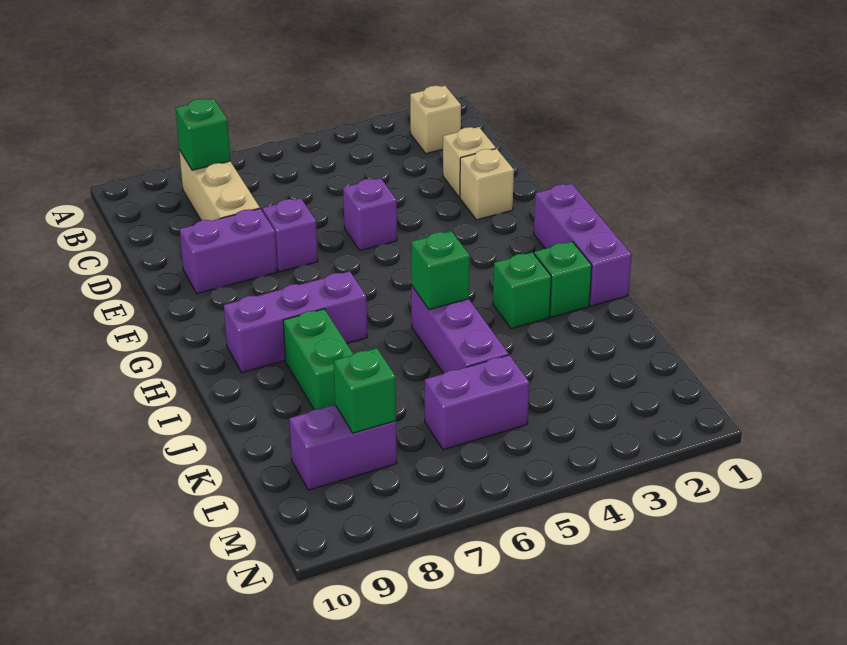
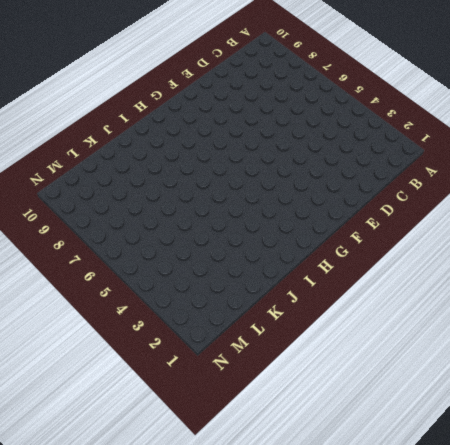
none -> tan 1x1 brick [410,86,461,154]
none -> tan 1x3 brick [179,150,260,221]
none -> tan 1x1 brick [443,127,496,197]

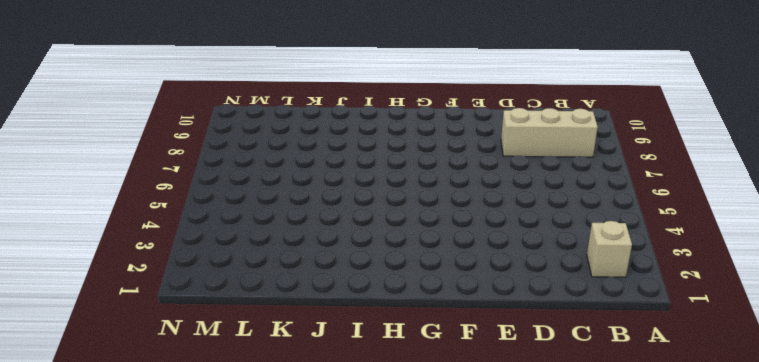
none -> tan 1x1 brick [443,127,496,197]
none -> tan 1x1 brick [460,149,514,220]
none -> purple 1x1 brick [343,178,397,251]

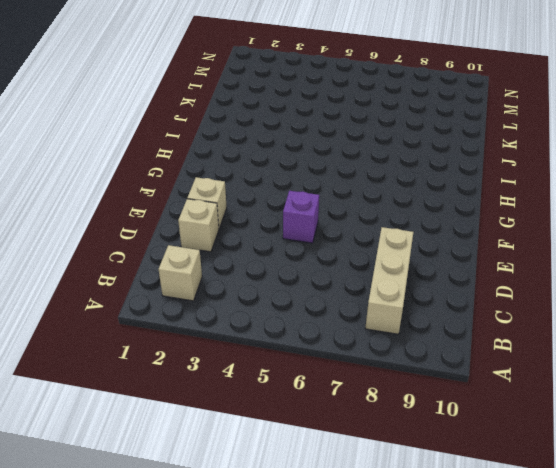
none -> purple 1x1 brick [262,198,318,272]
none -> purple 1x2 brick [180,209,277,294]
none -> purple 1x3 brick [534,184,632,306]

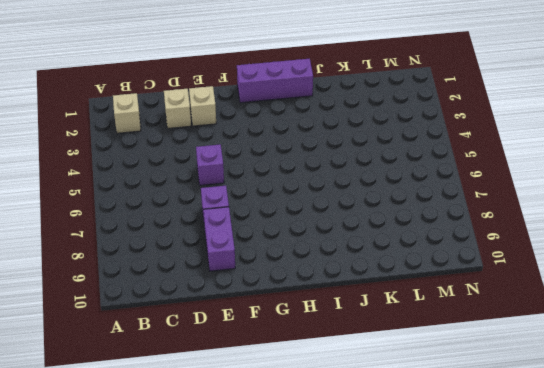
none -> tan 1x3 brick [179,150,260,221]
none -> purple 1x3 brick [224,271,367,372]
none -> green 1x1 brick [534,241,592,317]

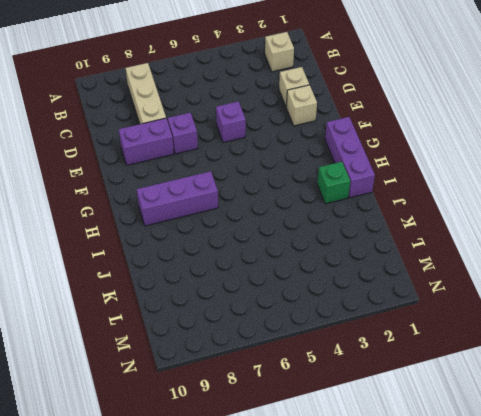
none -> green 1x1 brick [493,252,551,329]
none -> purple 1x3 brick [411,285,508,374]
none -> green 1x2 brick [283,309,353,409]

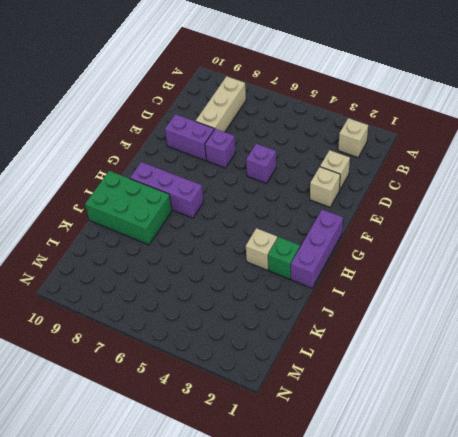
tan 1x1 brick [246,228,277,270] -> green 1x1 brick [493,252,551,329]
green 2x3 brick [85,171,172,245] -> green 1x2 brick [283,309,353,409]
none -> purple 1x3 brick [411,285,508,374]
none -> purple 1x2 brick [425,355,529,450]
none -> purple 1x2 brick [289,405,397,490]

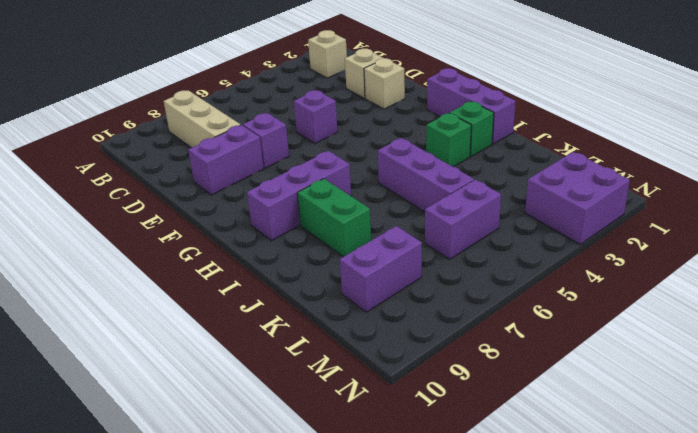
purple 2x2 brick [525,152,630,244] -> none
none -> green 1x1 brick [176,99,230,170]
none -> green 1x1 brick [411,231,470,310]
none -> green 1x1 brick [334,348,396,433]

